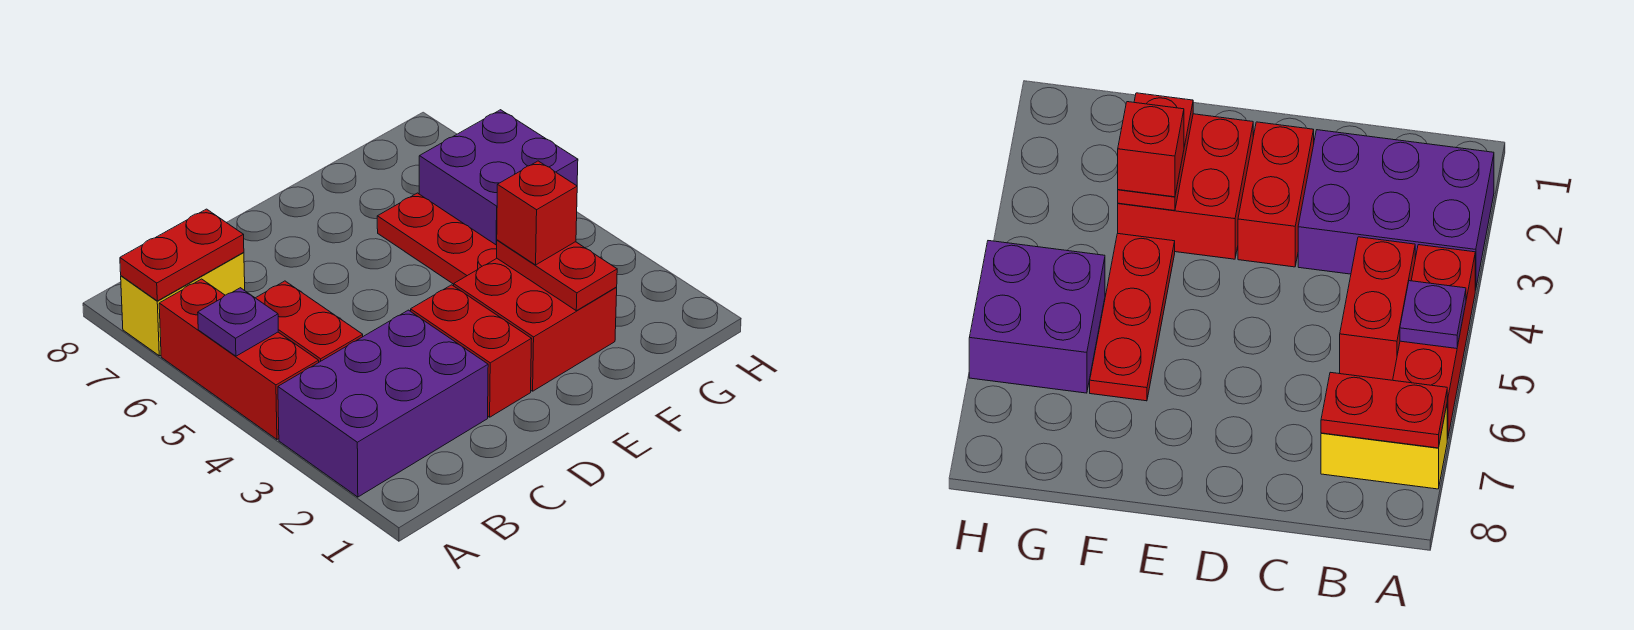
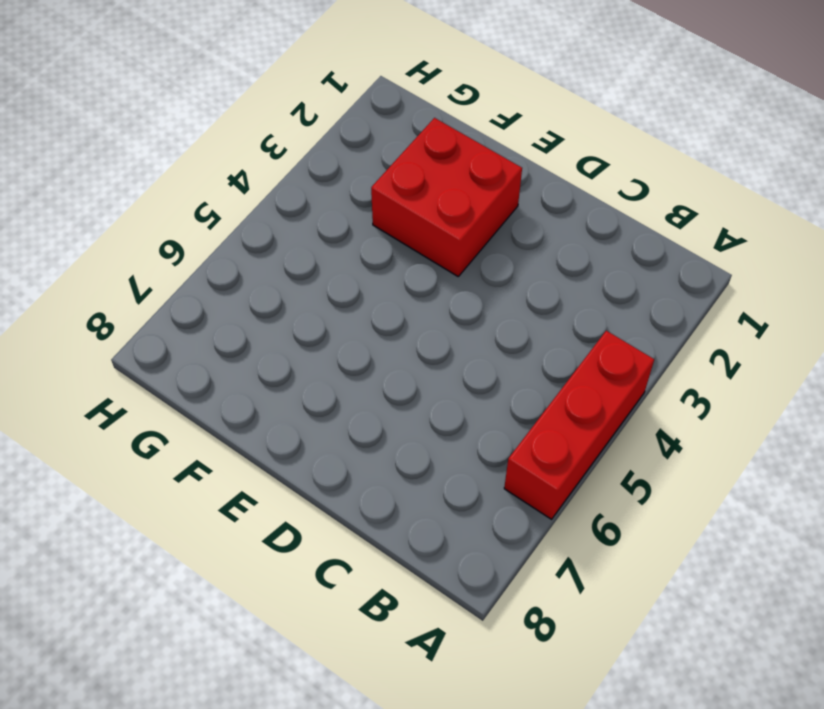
none -> purple 2x3 brick [278,310,488,497]
none -> yellow 1x2 brick [121,253,245,356]
none -> red 1x2 brick [256,281,363,362]

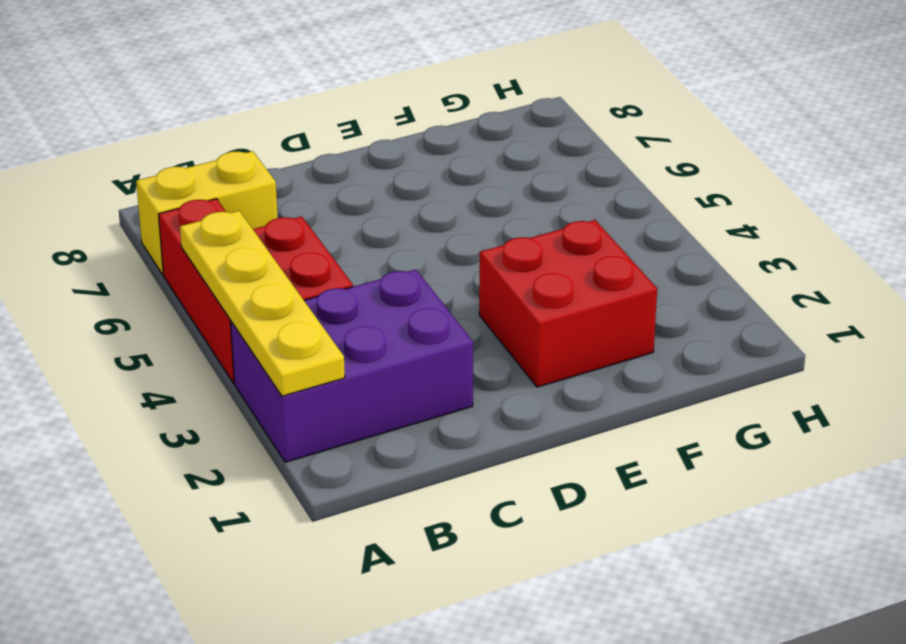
yellow 1x4 plate [180,211,345,396] -> purple 1x1 plate [198,288,278,356]
none -> red 1x2 brick [411,285,532,417]
none -> red 1x3 plate [377,193,497,284]
none -> purple 2x2 brick [419,110,578,245]

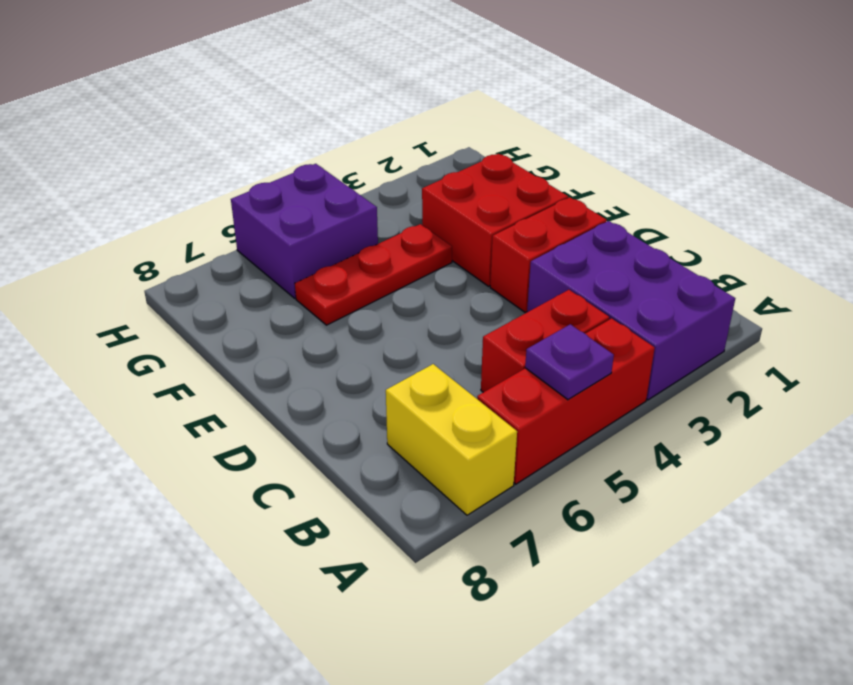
none -> red 1x2 plate [120,209,244,301]
none -> red 1x2 plate [497,240,617,311]
none -> red 1x1 brick [497,161,577,265]

